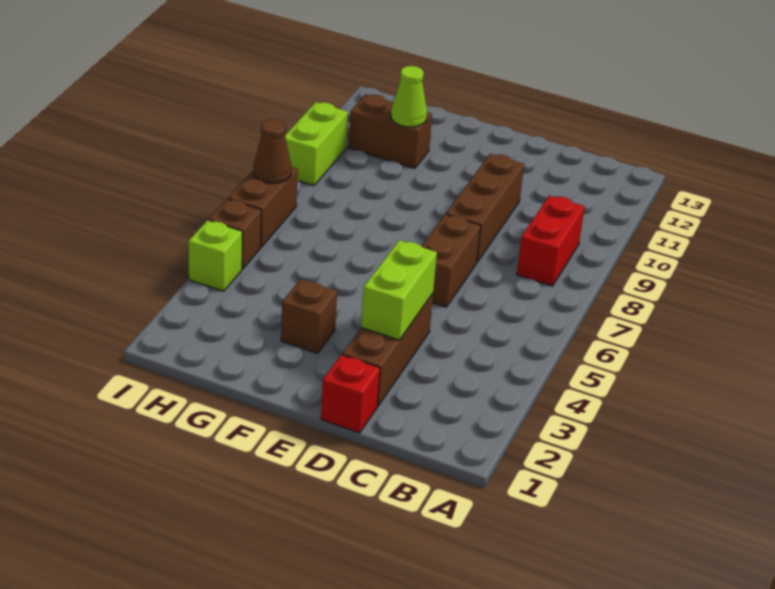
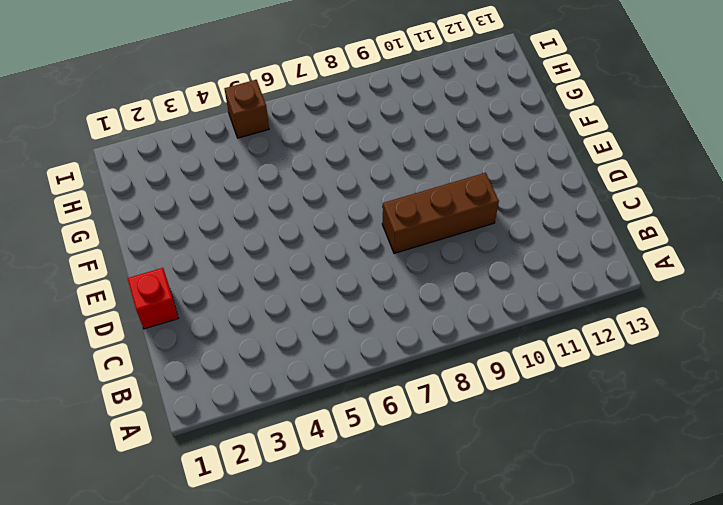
none -> red 1x2 brick [517,195,585,286]
none -> brown 1x3 brick [342,294,433,406]
none -> brown 1x2 brick [421,214,481,307]

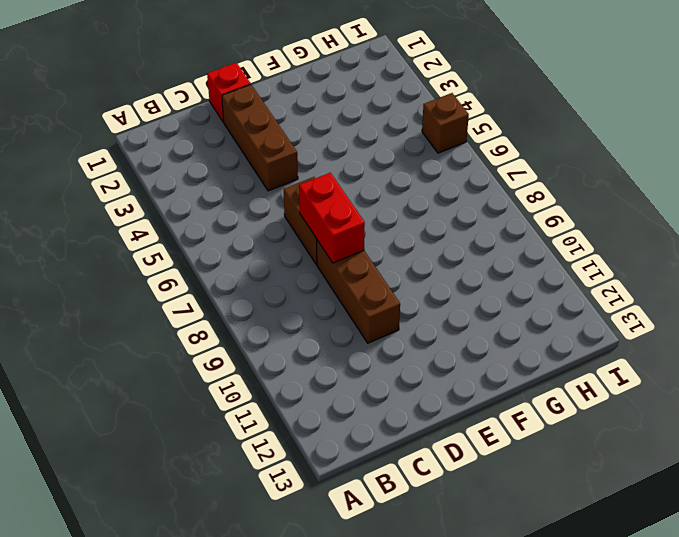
red 1x2 brick [299,173,365,263] -> red 1x2 brick moved to [517,195,585,286]
none -> brown 1x1 brick [281,279,337,353]
none -> brown 1x2 brick [348,94,432,168]
none -> lime 1x1 brick [188,220,242,291]

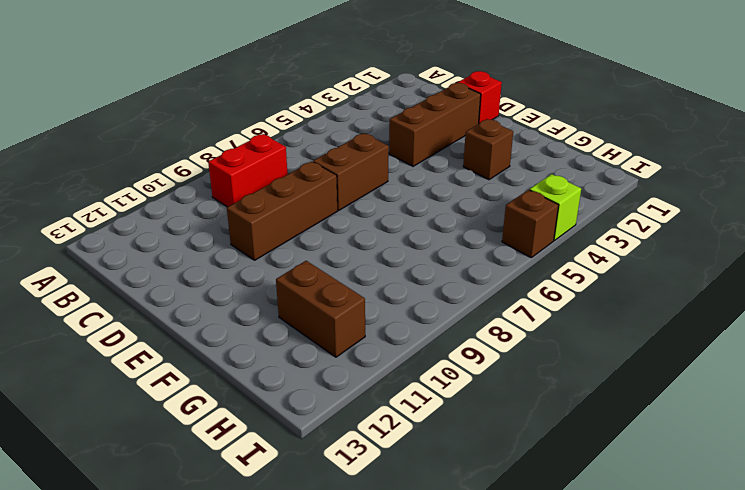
none -> brown 1x2 brick [228,167,298,247]
none -> lime 1x2 brick [285,102,348,186]
none -> lime 1x2 brick [361,240,437,340]

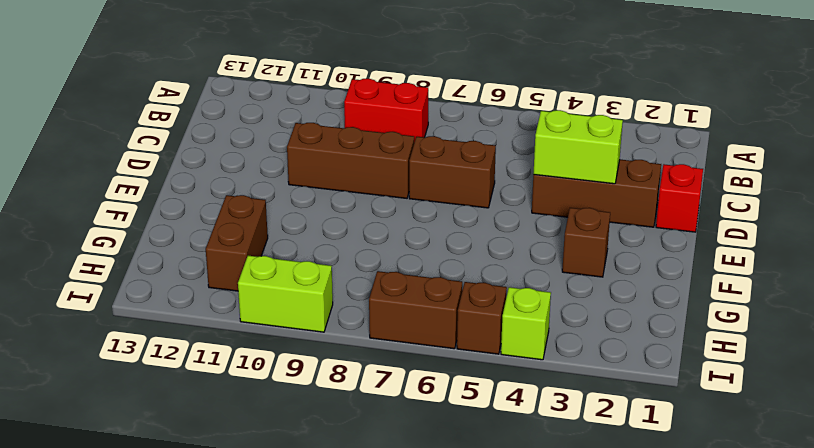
none -> lime 1x1 cone [391,66,427,127]
none -> brown 1x1 cone [254,119,291,183]

